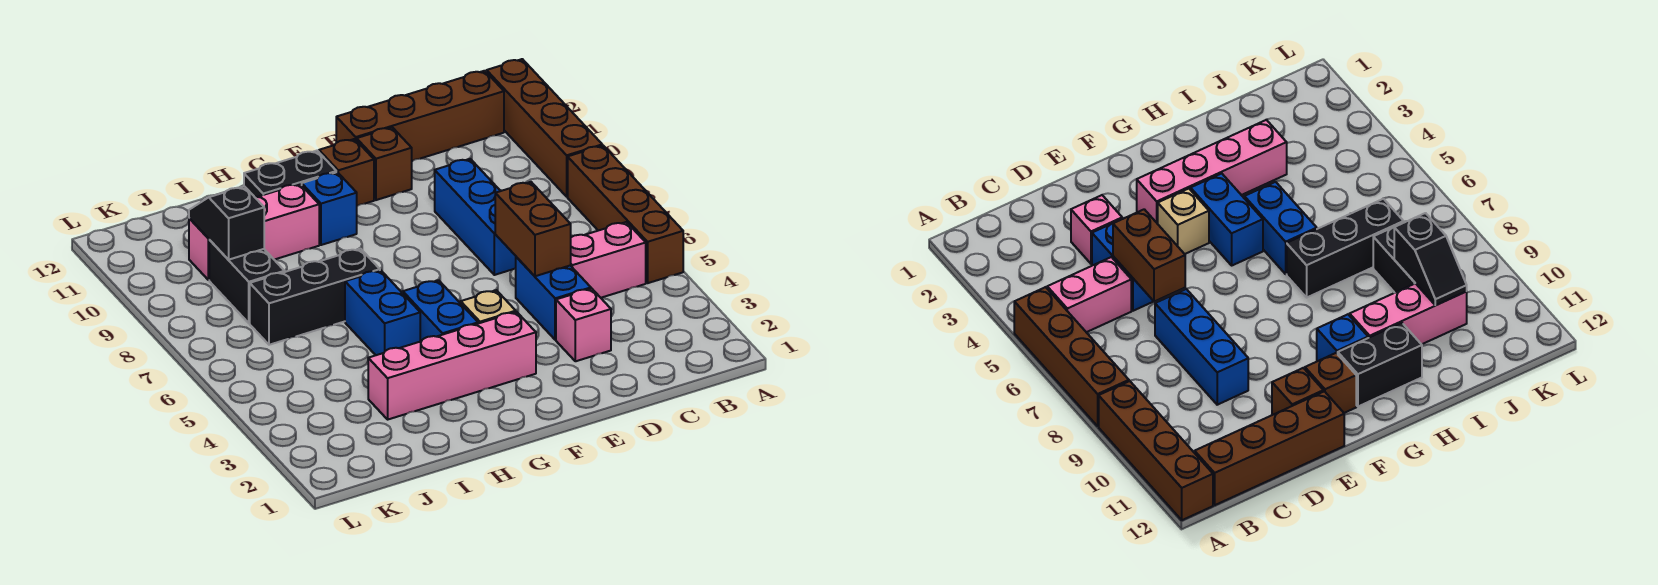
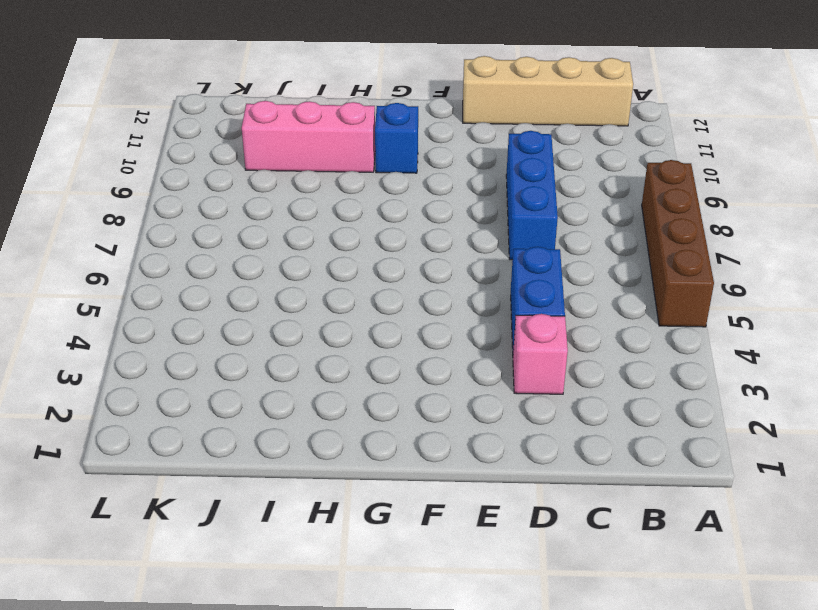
tan 1x4 brick [463,56,633,126] -> brown 1x4 brick [336,71,504,161]
none -> brown 1x4 brick [487,59,602,197]
none -> pink 1x2 brick [570,222,646,298]
none -> brown 1x1 brick [357,127,412,200]

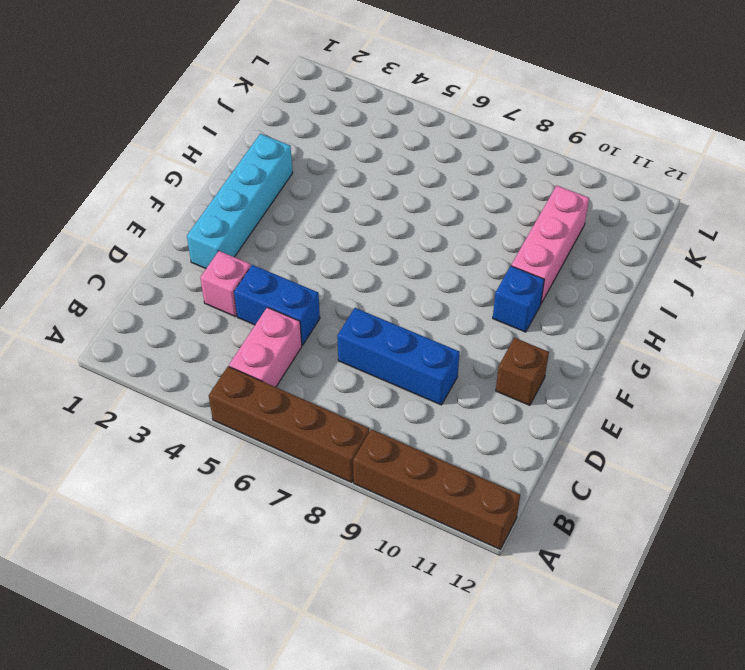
cyan 1x4 brick [187,134,292,268] -> none
none -> brown 1x4 brick [336,71,504,161]
none -> pink 1x4 brick [368,312,536,419]
none -> tan 1x1 brick [461,290,516,324]

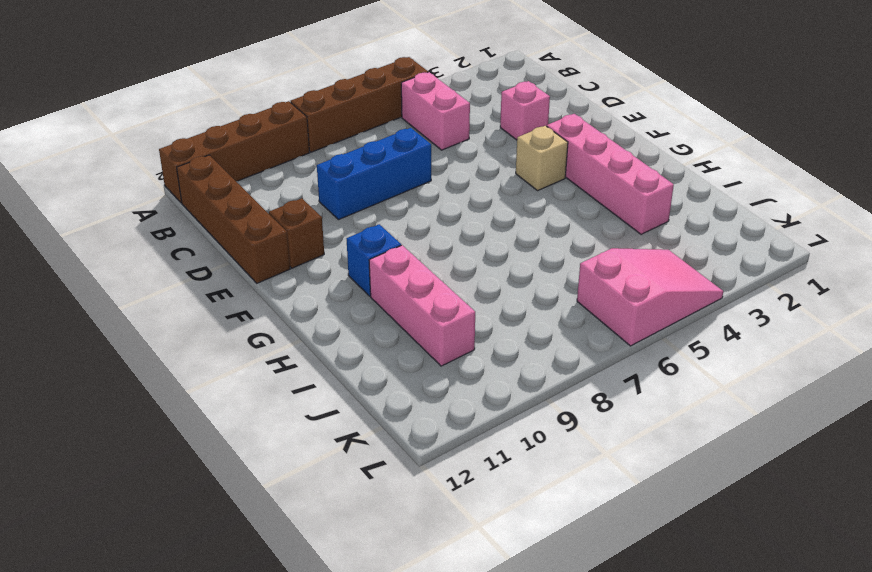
pink 2x3 slope [577,248,723,346] -> none
none -> blue 1x2 brick [516,257,591,340]
none -> brown 1x1 brick [319,139,374,206]
none -> blue 1x2 brick [403,280,478,341]

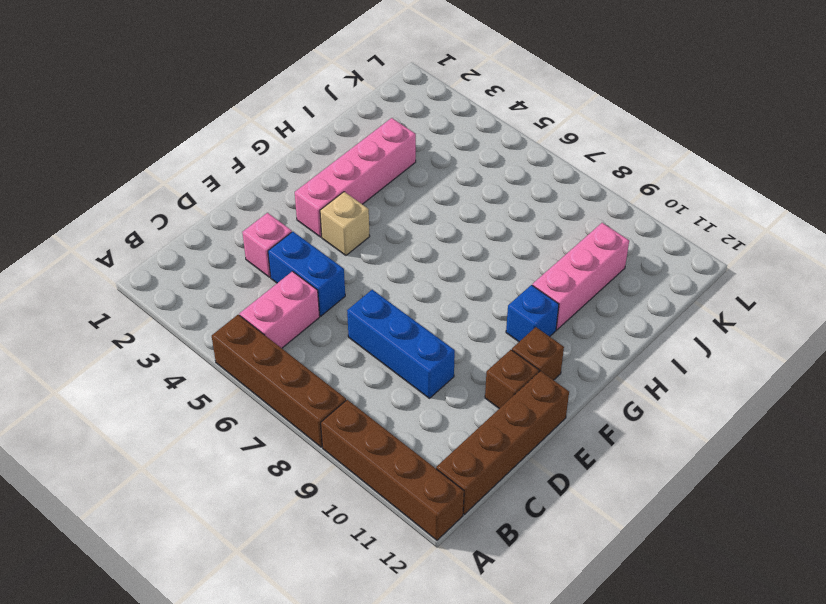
none -> blue 1x2 brick [403,280,478,341]
none -> black 1x2 brick [244,151,336,197]
none -> blue 1x2 brick [345,270,420,355]

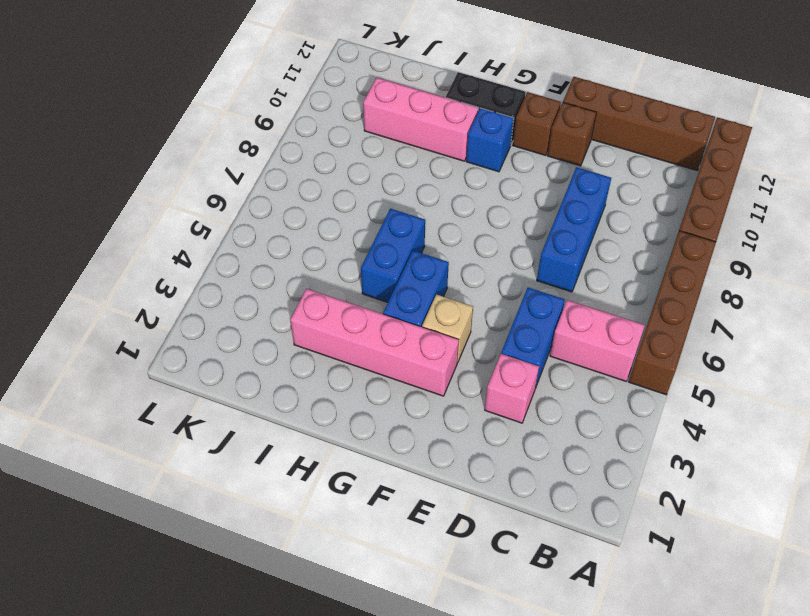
none -> black 1x3 brick [250,249,380,345]
none -> black 1x2 brick [209,240,285,323]
none -> brown 1x2 brick [495,182,571,276]

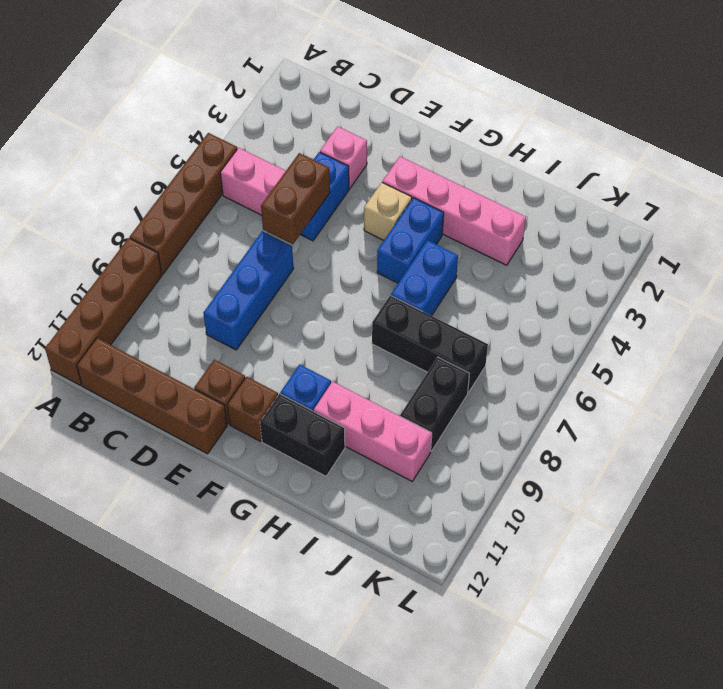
none -> black 1x2 slope [189,186,264,260]

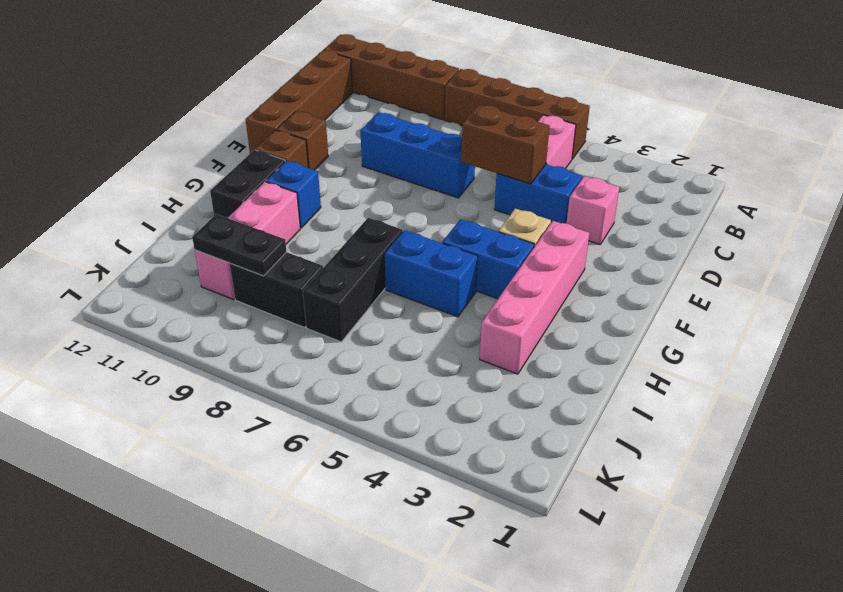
black 1x2 plate [192,214,287,276] -> black 1x2 slope [189,186,264,260]

